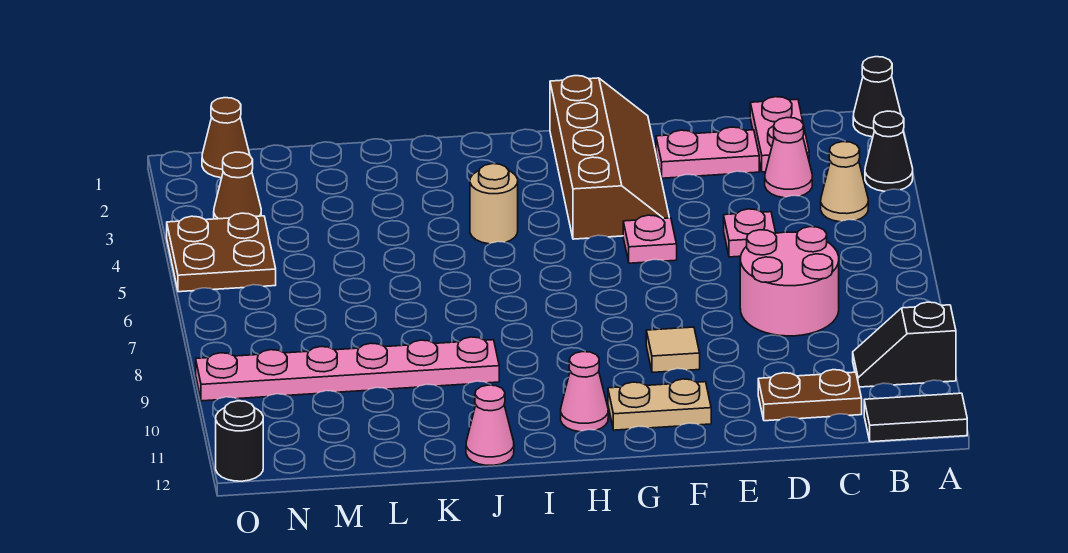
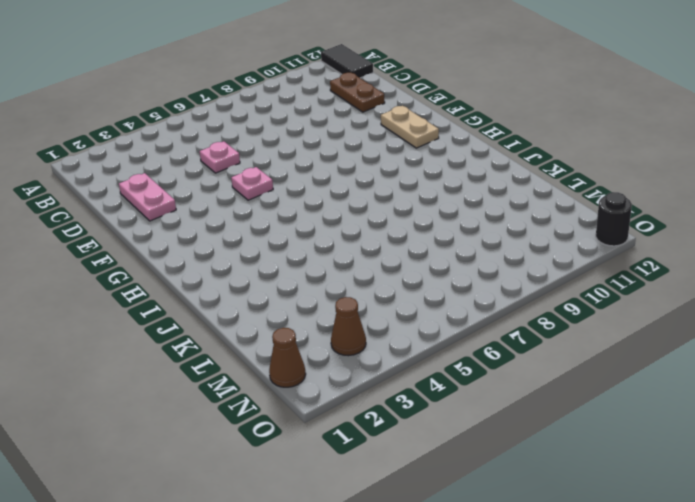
none -> black 1x1 cone [853,57,901,137]
none -> black 1x1 cone [865,111,913,191]
none -> black 1x2 slope [853,302,956,387]

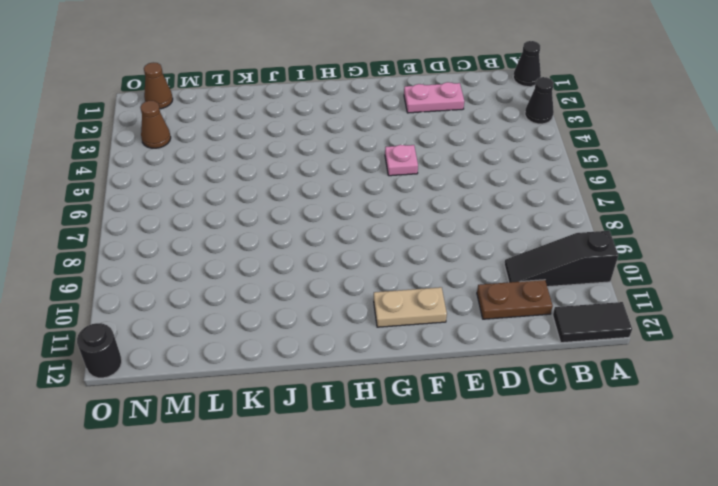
black 1x3 slope [504,231,618,287] -> black 1x2 slope [853,302,956,387]
none -> tan 1x1 cone [821,142,868,222]
none -> pink 1x2 plate [750,97,809,172]
none -> pink 1x1 cone [765,118,812,198]

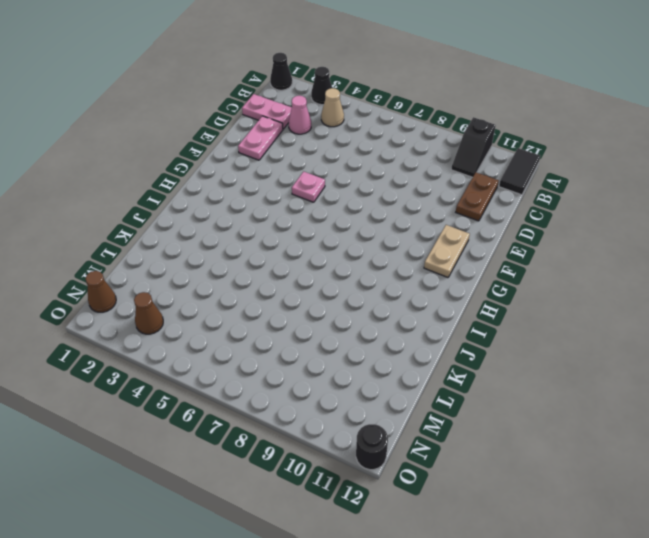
none -> pink 2x2 round brick [740,227,839,336]
none -> pink 1x1 plate [724,209,776,257]
none -> brown 2x4 slope [550,76,669,239]

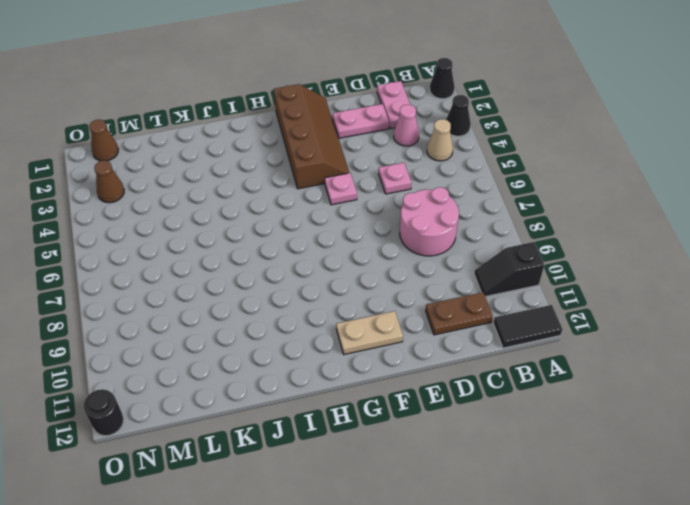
none -> tan 1x1 tile [646,327,700,373]
none -> pink 1x1 cone [561,352,608,432]
none -> tan 1x1 round brick [470,164,518,244]

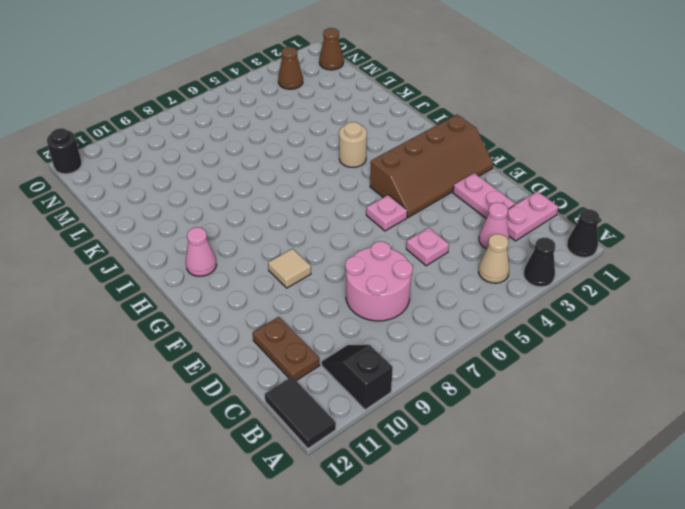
none -> tan 1x2 plate [608,379,711,430]
none -> pink 1x6 plate [196,337,499,401]
none -> pink 1x1 cone [466,385,514,465]

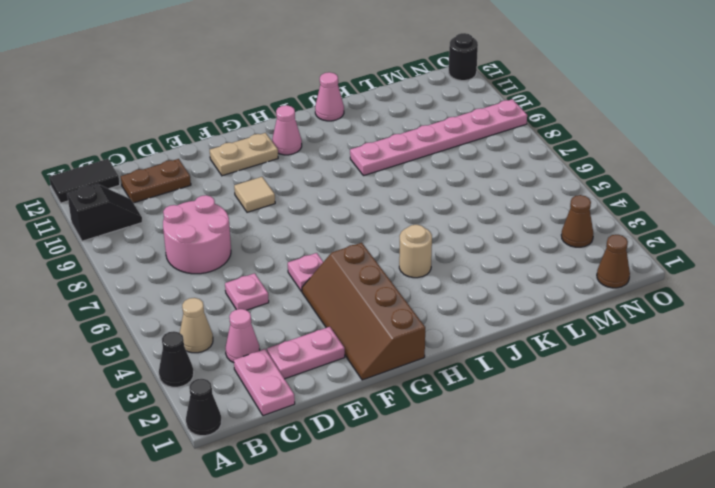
none -> brown 2x2 plate [167,213,276,292]

